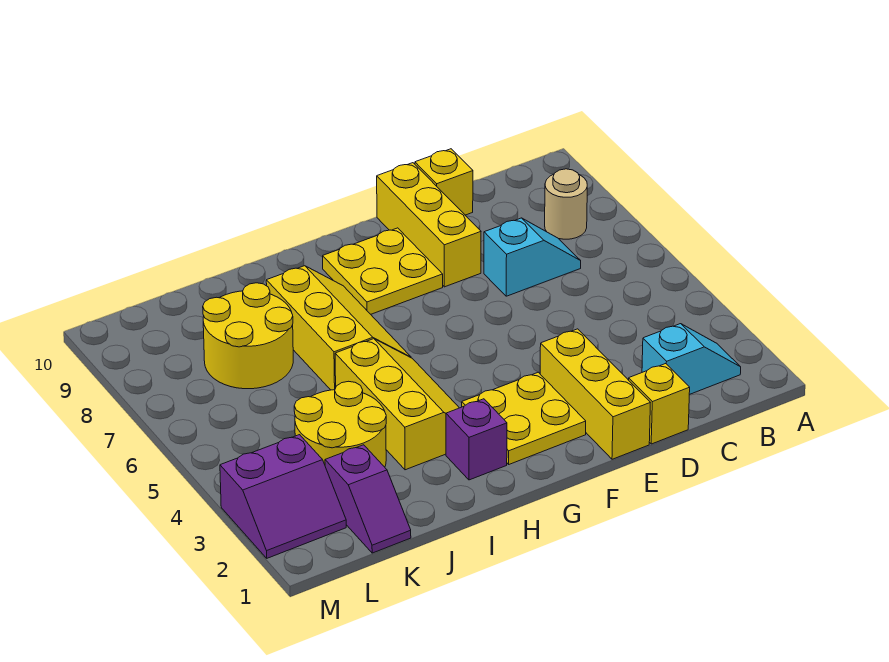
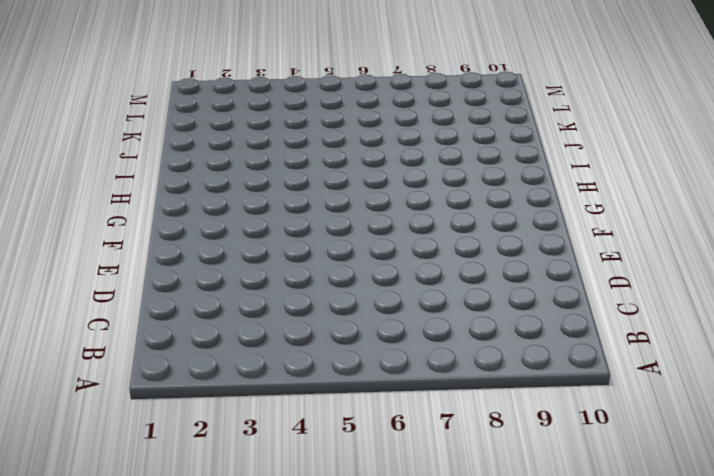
none -> cyan 1x2 slope [642,324,741,395]
none -> tan 1x1 round brick [545,169,587,239]
none -> cyan 1x2 slope [484,218,581,296]

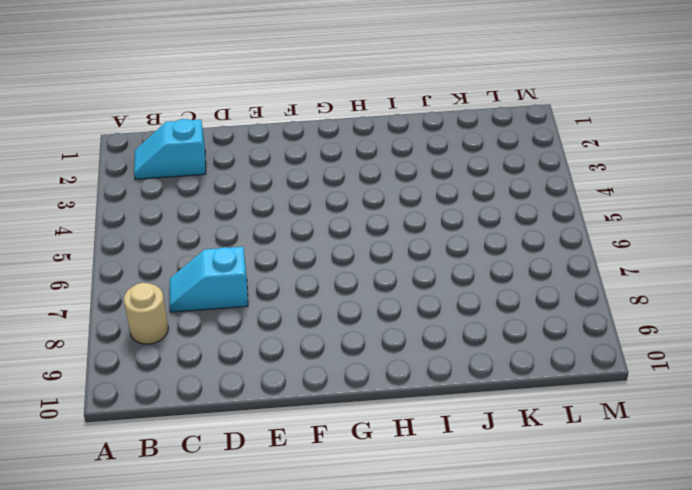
none -> yellow 1x1 brick [629,364,690,444]
none -> yellow 1x1 brick [415,149,473,215]
none -> yellow 1x3 brick [540,329,650,459]

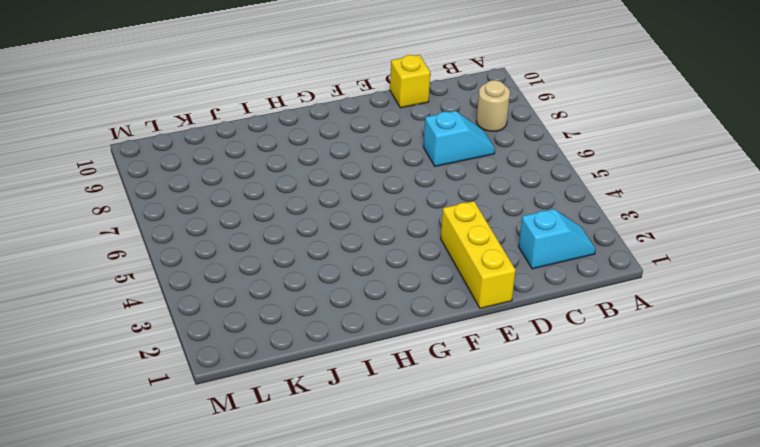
none -> yellow 1x1 brick [629,364,690,444]
none -> yellow 1x3 brick [377,163,481,287]
none -> yellow 2x2 plate [462,372,586,464]

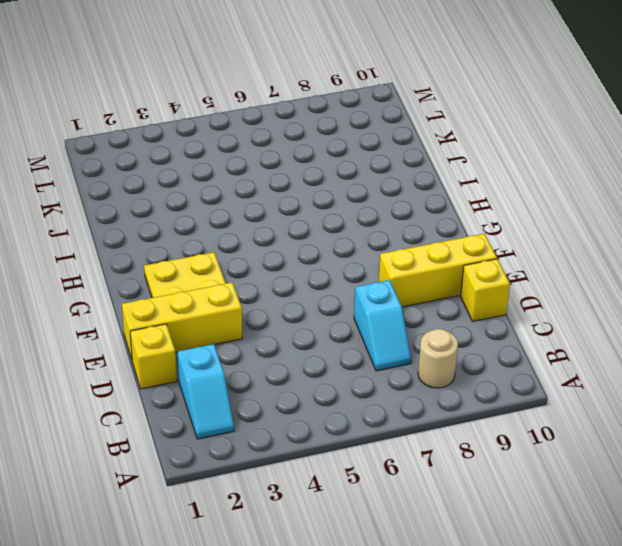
none -> yellow 2x2 plate [323,228,443,314]
none -> purple 1x1 brick [446,399,507,480]
none -> yellow 2x3 slope [335,339,459,470]

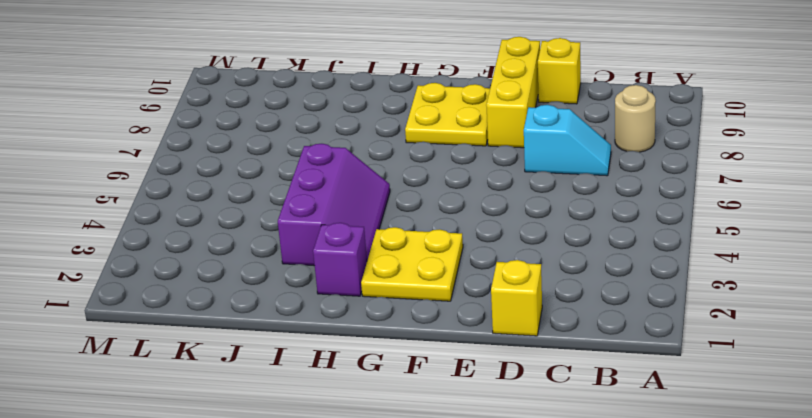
purple 2x3 slope [278,144,390,266] -> yellow 2x3 slope [335,339,459,470]
none -> cyan 1x2 slope [642,324,741,395]
none -> yellow 1x3 brick [540,329,650,459]
none -> yellow 2x3 slope [266,266,411,390]

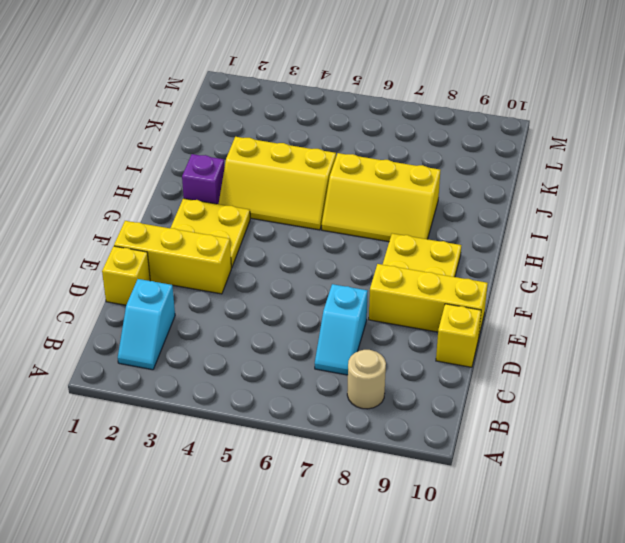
none -> yellow 2x2 round brick [294,381,386,467]
none -> yellow 2x2 round brick [203,283,293,389]
none -> purple 1x2 slope [325,445,411,553]

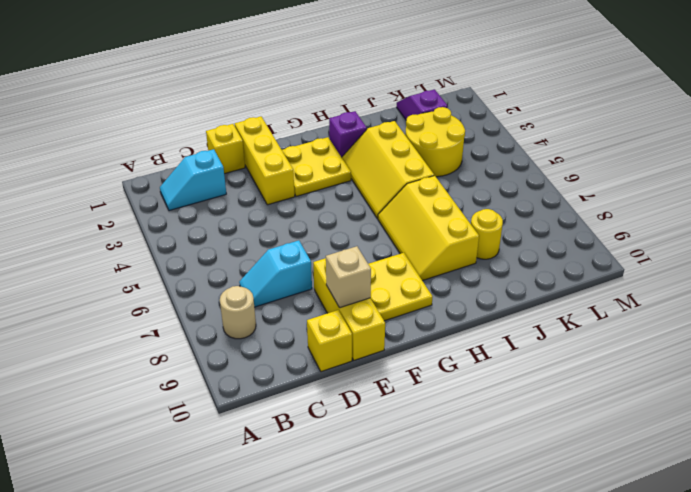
tan 1x1 brick [326,246,371,308] -> none
yellow 1x1 round brick [471,209,503,259] -> yellow 2x2 round brick [203,283,293,389]
none -> purple 2x2 slope [220,435,346,558]

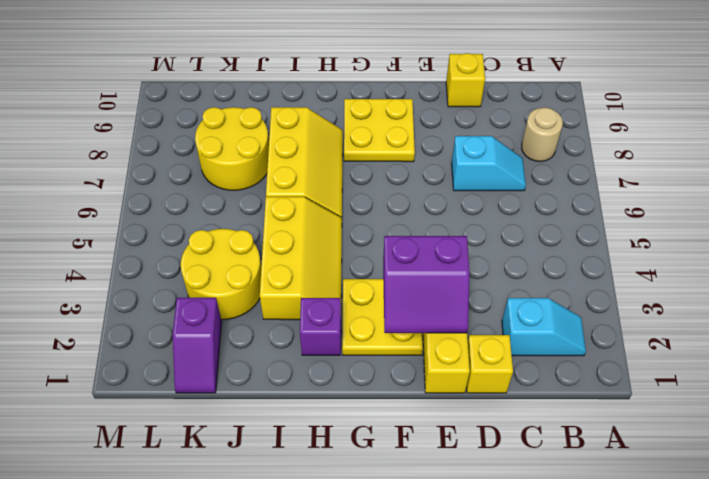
purple 2x2 slope [383,236,470,333] -> purple 2x2 slope moved to [220,435,346,558]
none -> yellow 1x3 brick [377,163,481,287]

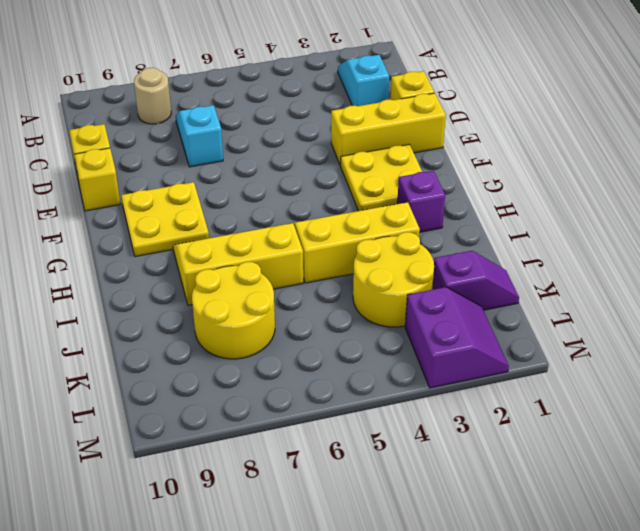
yellow 1x1 brick [74,148,120,211] -> yellow 1x3 brick [377,163,481,287]

